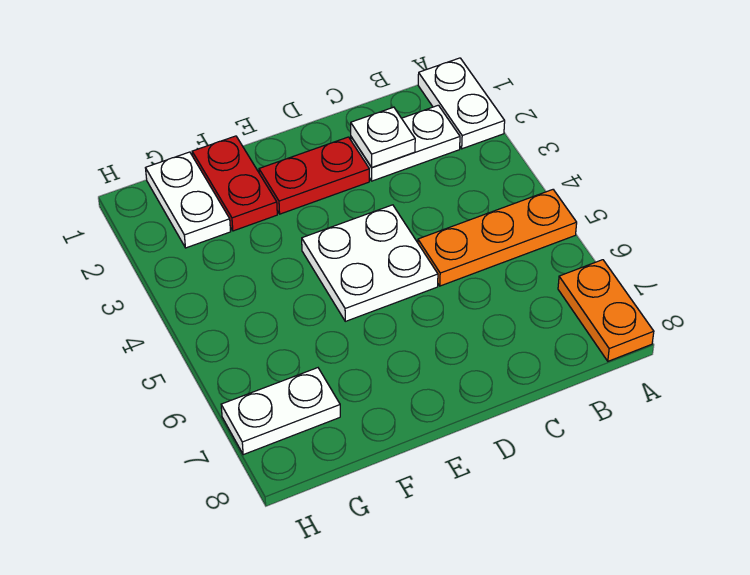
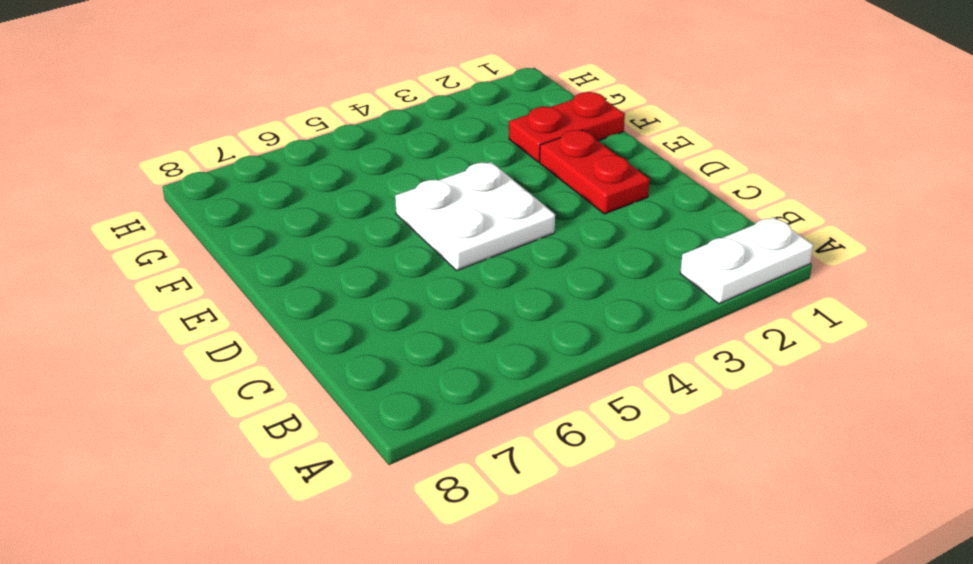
none -> orange 1x3 plate [418,190,577,286]
none -> orange 1x2 plate [558,260,654,361]

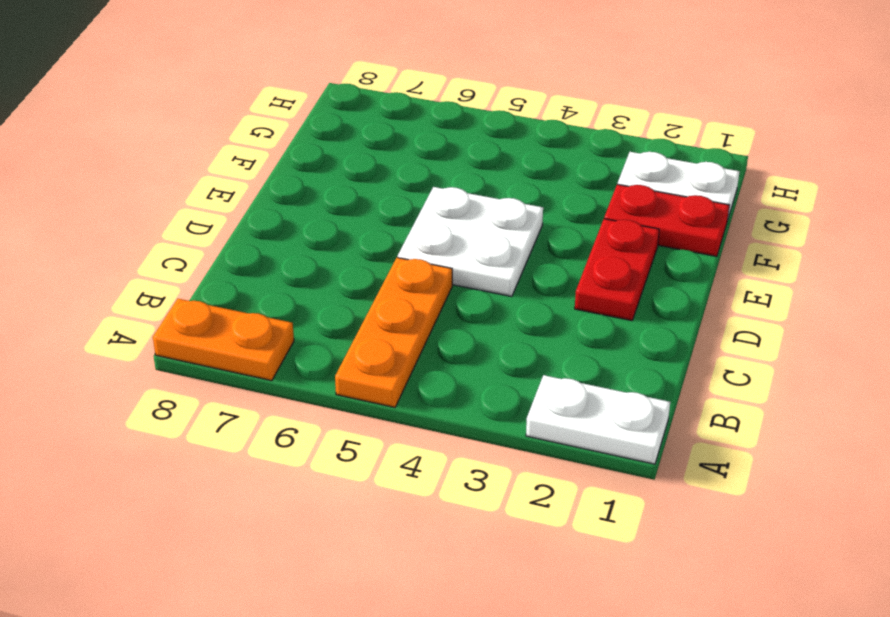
none -> white 1x2 plate [351,105,460,181]
none -> white 1x2 plate [221,368,340,455]

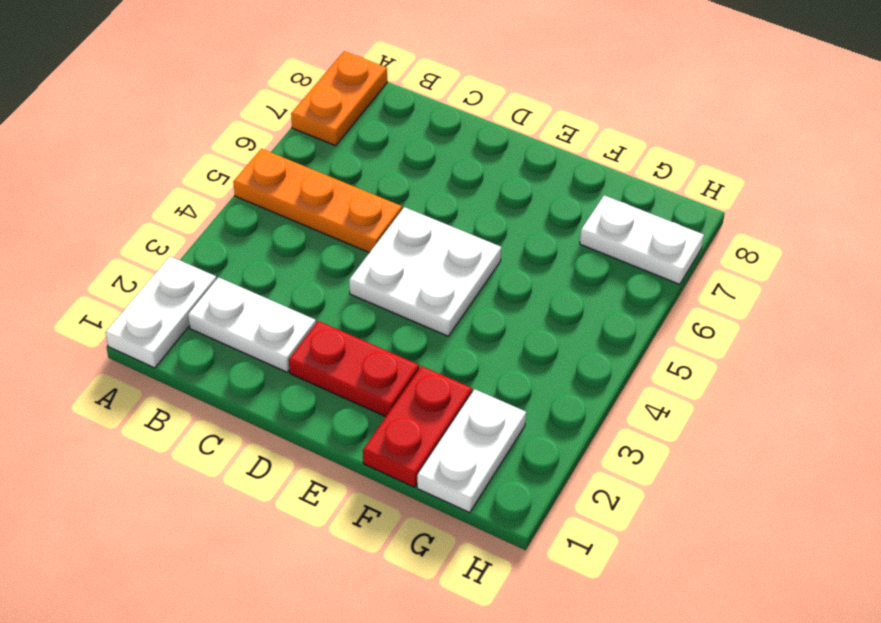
none -> white 1x1 plate [351,107,415,167]

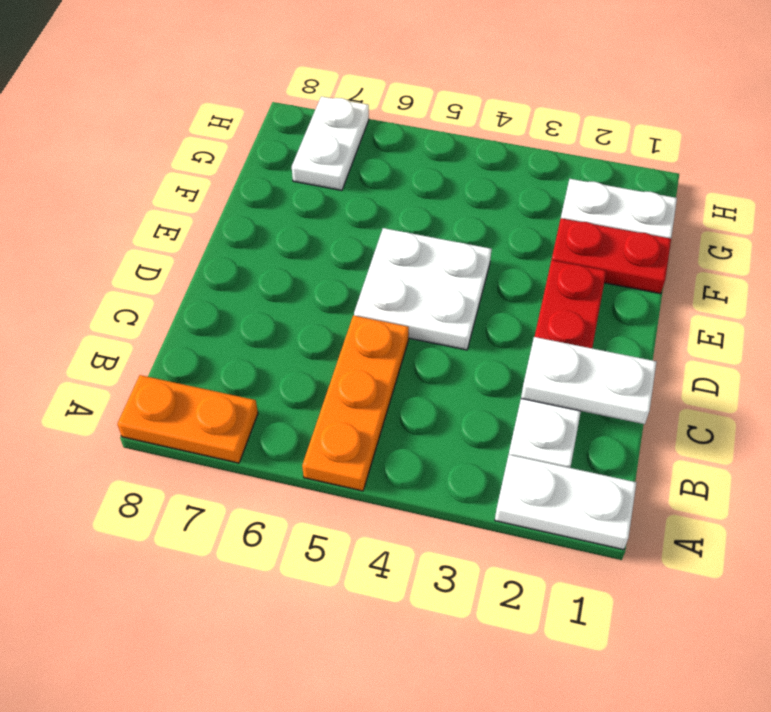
white 1x2 plate [521,337,656,424] -> white 1x1 plate [351,107,415,167]

